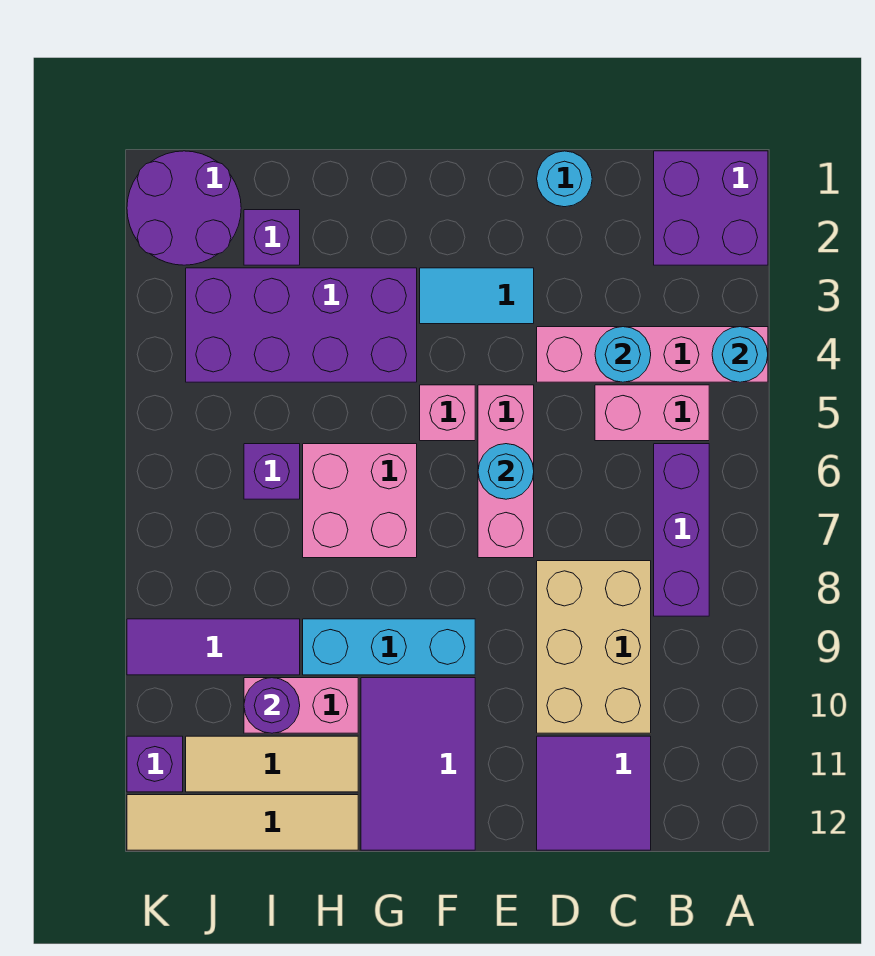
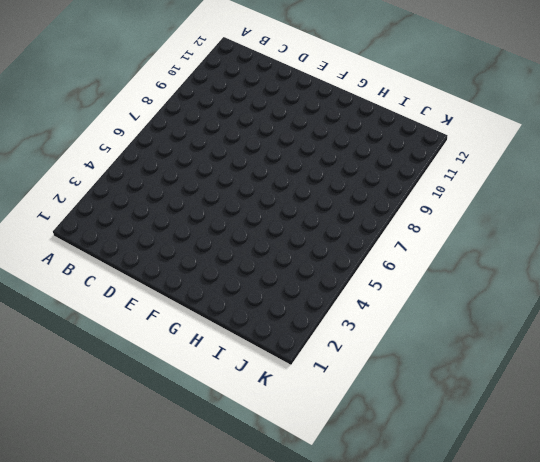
none -> purple 2x2 brick [654,151,768,265]
none -> pink 1x4 brick [537,327,768,382]
none -> pink 1x2 brick [595,385,709,441]

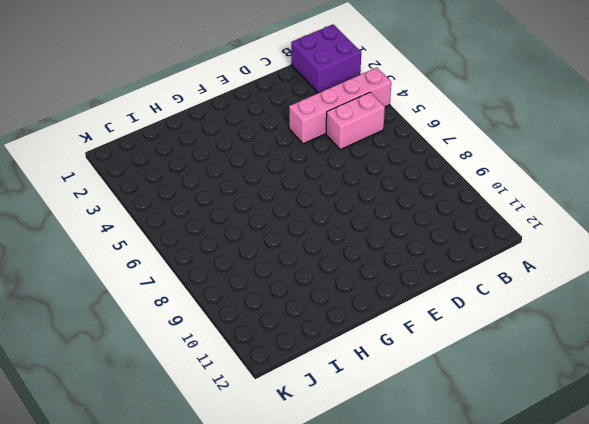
none -> purple 1x3 brick [654,444,709,616]
none -> tan 2x3 brick [537,561,651,733]
none -> purple 2x2 tile [537,736,651,850]

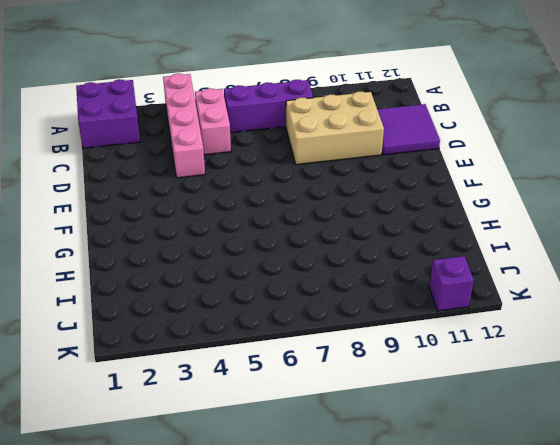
none -> cyan 1x1 round brick [537,151,592,207]
none -> cyan 1x2 tile [420,268,534,324]
none -> pink 1x3 brick [478,385,534,558]

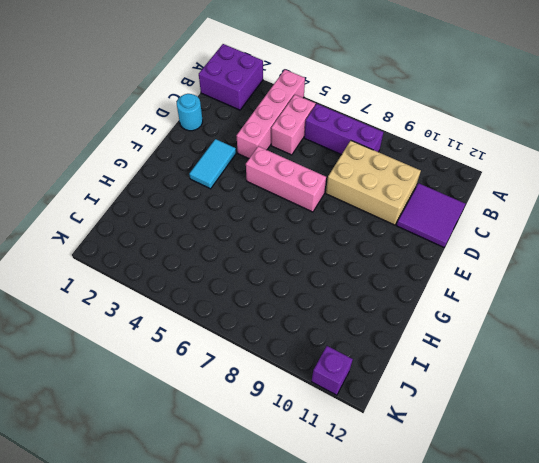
none -> pink 1x1 brick [420,385,475,441]
none -> cyan 1x3 brick [303,619,475,675]
none -> purple 2x3 tile [361,678,475,850]

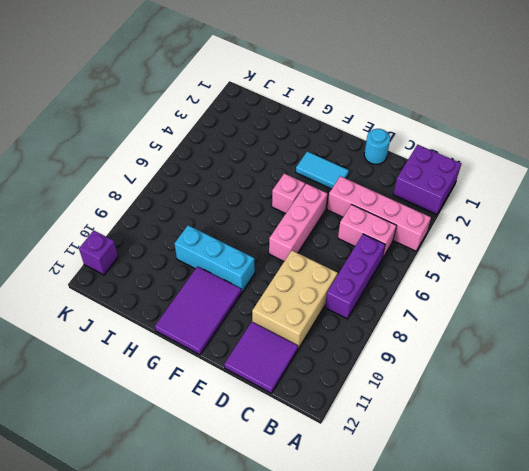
none -> purple 2x4 brick [186,268,417,382]
none -> pink 2x2 brick [303,444,417,558]
none -> pink 1x2 brick [244,678,358,733]

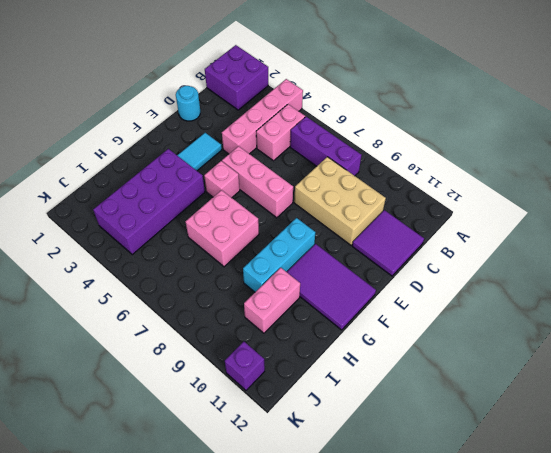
none -> tan 1x3 tile [186,736,358,792]
none -> tan 1x4 tile [127,795,358,850]
none -> purple 1x1 brick [244,210,300,265]

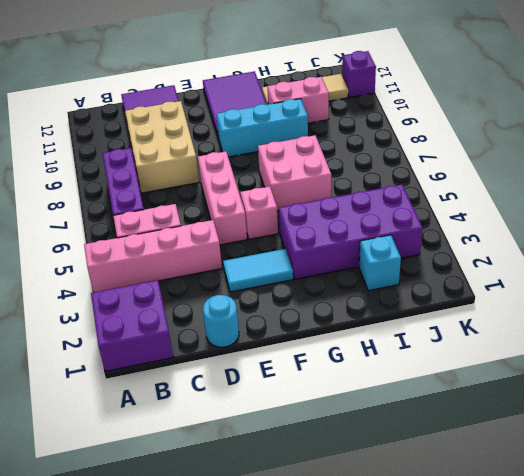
cyan 1x1 brick [359,235,401,291] -> purple 1x1 brick [244,210,300,265]
none -> tan 1x4 tile [127,795,358,850]
none -> purple 1x1 brick [244,444,300,499]
none -> purple 1x3 tile [127,619,300,675]

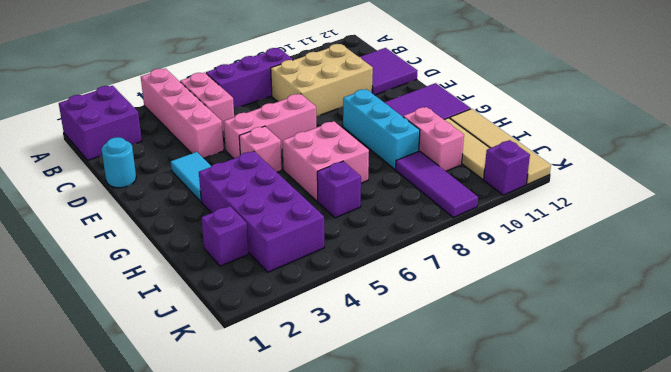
none -> purple 2x2 round brick [127,151,241,265]
none -> cyan 1x1 round brick [712,327,768,382]
none -> cyan 1x1 round brick [595,327,651,382]

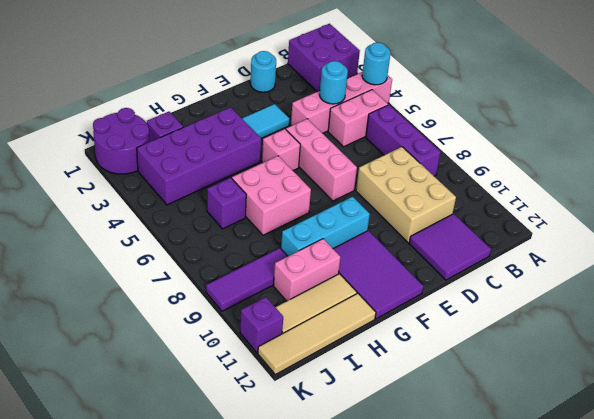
none -> cyan 1x1 round brick [478,444,534,499]
none -> purple 1x1 round brick [244,678,300,733]

